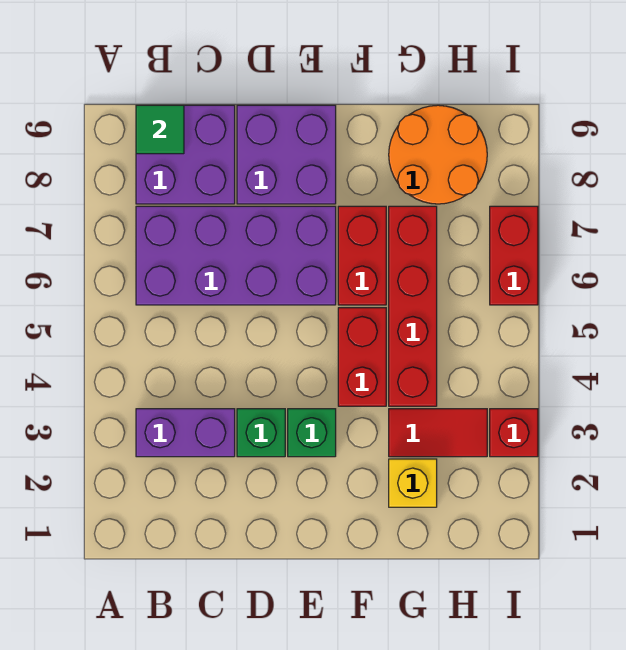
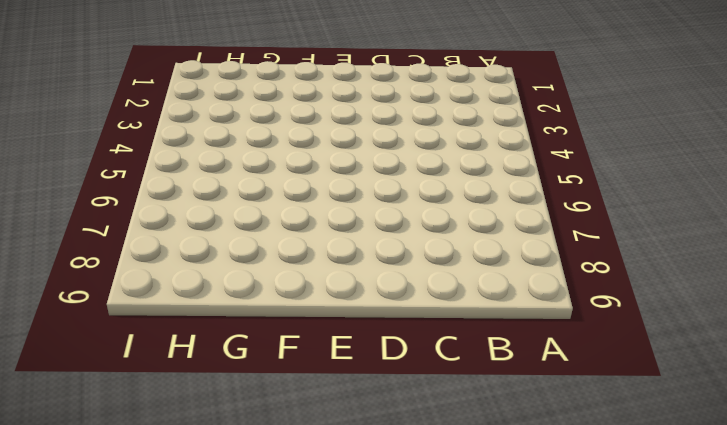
none -> purple 1x2 brick [136,409,235,457]
none -> purple 2x4 brick [136,206,336,305]
none -> purple 2x2 brick [136,105,235,204]

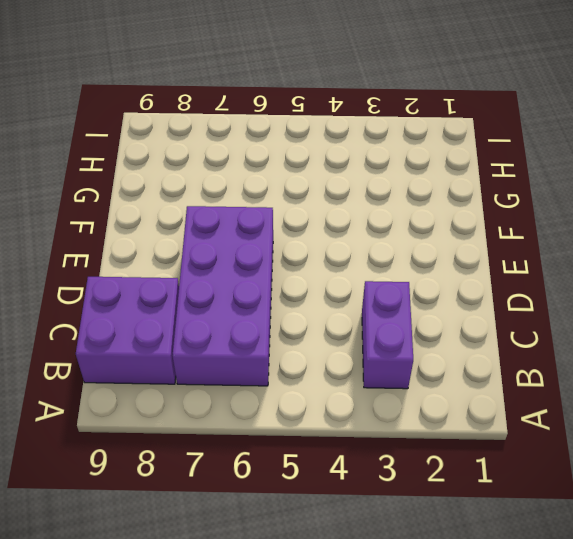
none -> green 1x1 brick [237,409,285,457]
none -> purple 2x2 brick [237,105,336,204]
none -> green 1x1 brick [288,409,336,457]

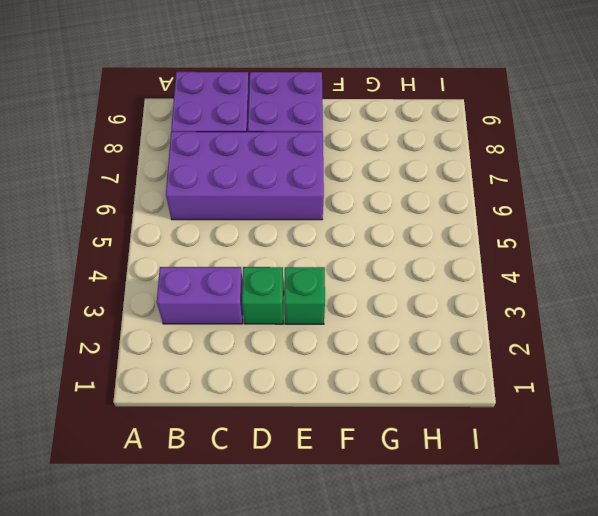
none -> red 1x2 brick [338,308,386,406]
none -> red 1x2 brick [338,206,386,305]
none -> yellow 1x1 brick [389,459,437,507]

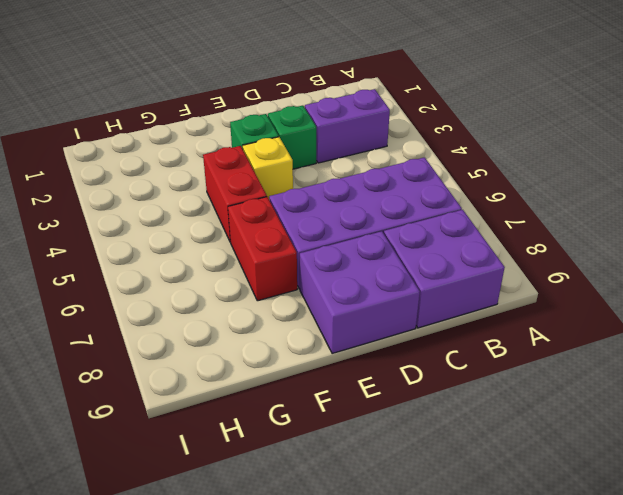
yellow 1x1 brick [243,137,293,199] -> yellow 1x1 brick moved to [389,459,437,507]
none -> red 1x2 tile [389,409,487,457]
none -> red 1x4 brick [389,206,437,406]
none -> orange 2x2 round brick [389,105,487,204]

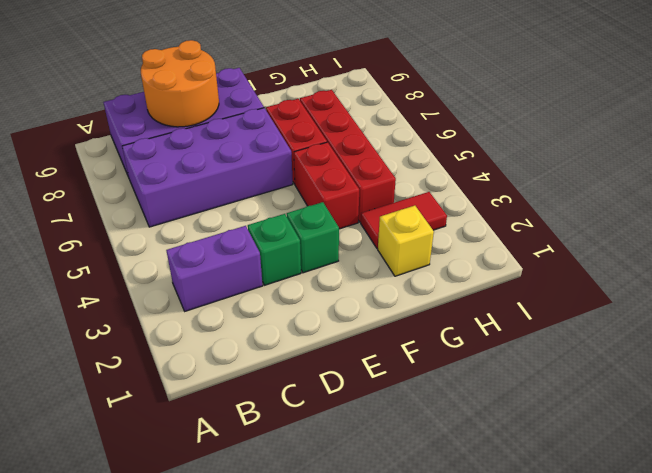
orange 2x2 round brick [141,40,219,127] -> orange 2x2 round brick moved to [389,105,487,204]
none -> red 1x1 brick [490,409,538,457]
none -> red 1x2 brick [490,206,538,305]
none -> green 1x1 tile [136,105,184,154]

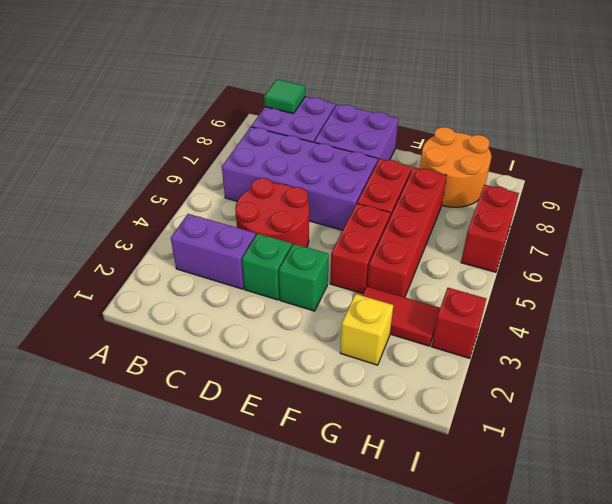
red 2x2 round brick [235,178,309,247] -> none

